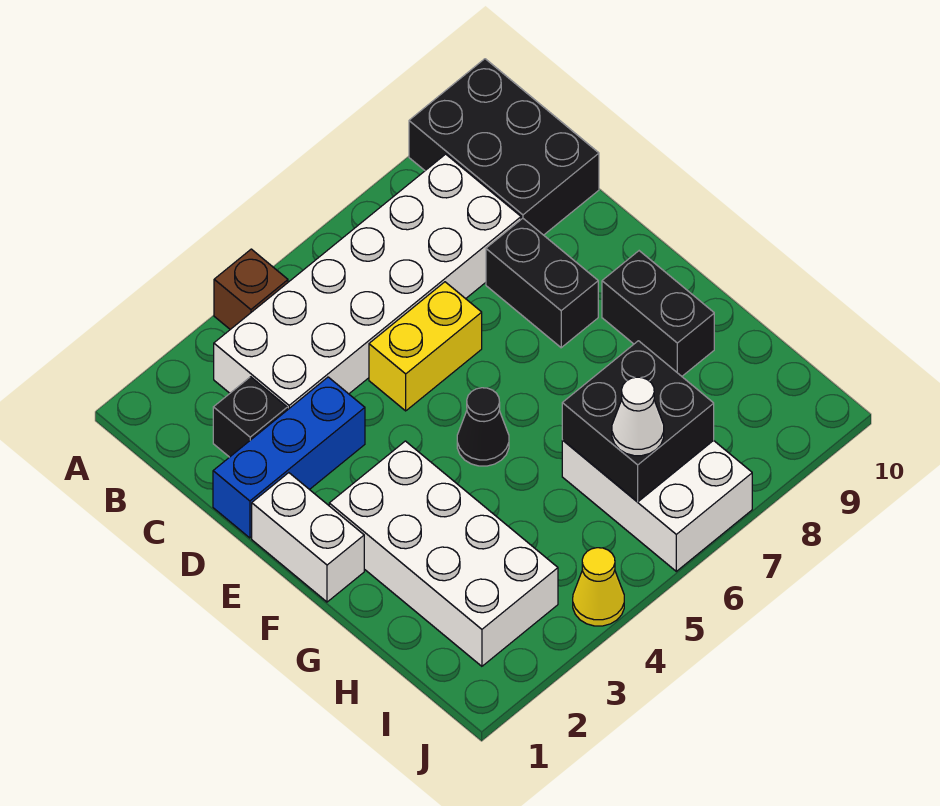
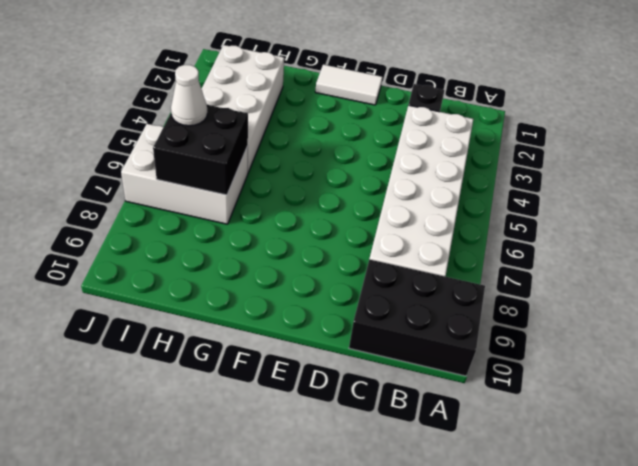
white 1x2 tile [315,65,382,105] -> white 1x2 brick [252,473,364,602]
white 2x4 brick [201,45,284,173] -> white 2x4 brick turned to [329,441,558,666]
none -> brown 1x1 brick [214,249,288,329]
none -> blue 1x3 brick [213,377,365,538]
none -> yellow 1x2 brick [369,282,482,411]

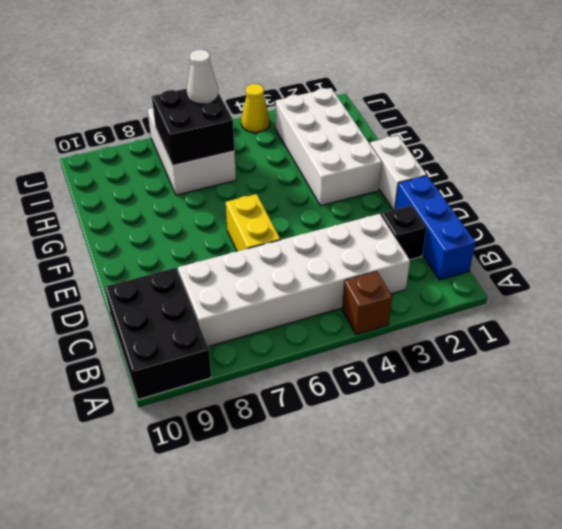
blue 1x3 brick [395,176,476,280] -> blue 1x3 brick turned to [213,377,365,538]
yellow 1x2 brick [226,194,280,251] -> yellow 1x2 brick turned to [369,282,482,411]
none -> black 1x2 brick [486,218,598,348]
none -> black 1x1 cone [457,388,509,466]
none -> black 1x2 brick [602,251,714,376]

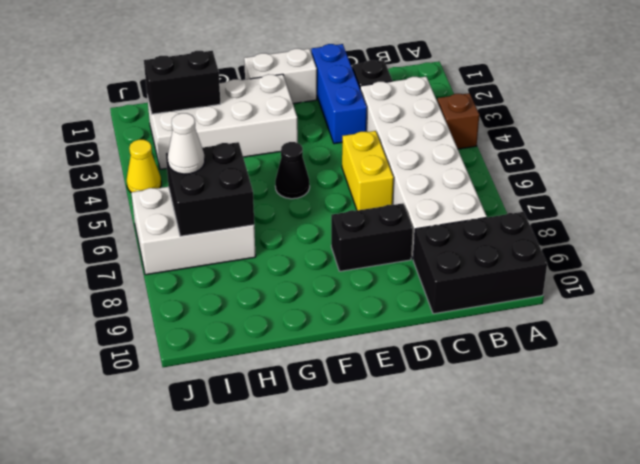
black 1x2 brick [144,51,220,114] -> black 1x2 brick moved to [602,251,714,376]

